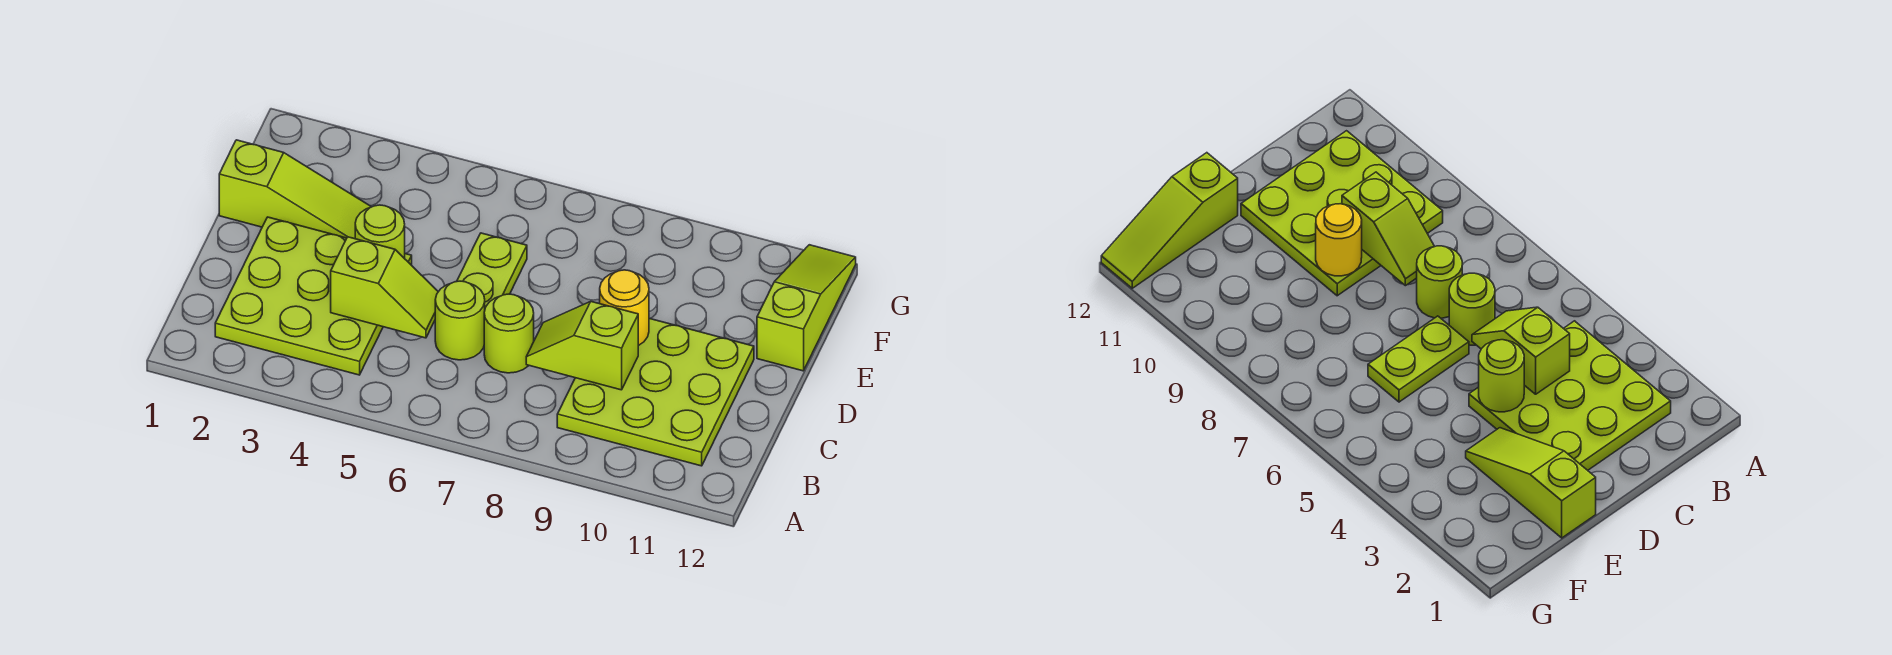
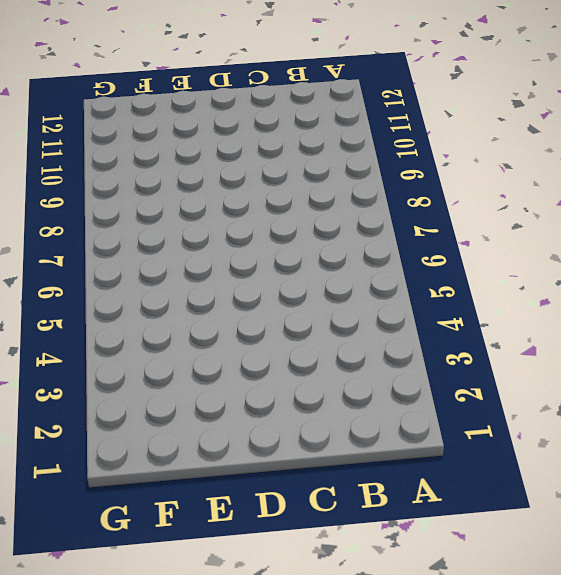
none -> lime 3x3 plate [215,217,412,375]
none -> lime 3x3 plate [557,318,754,466]

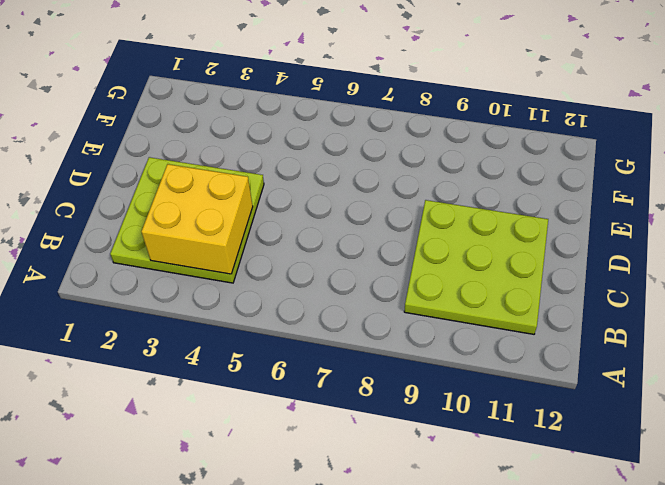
yellow 2x2 brick [141,164,253,274] -> lime 1x2 slope [331,237,438,338]
none -> lime 1x1 round brick [435,281,485,360]
none -> lime 1x1 round brick [484,294,534,373]

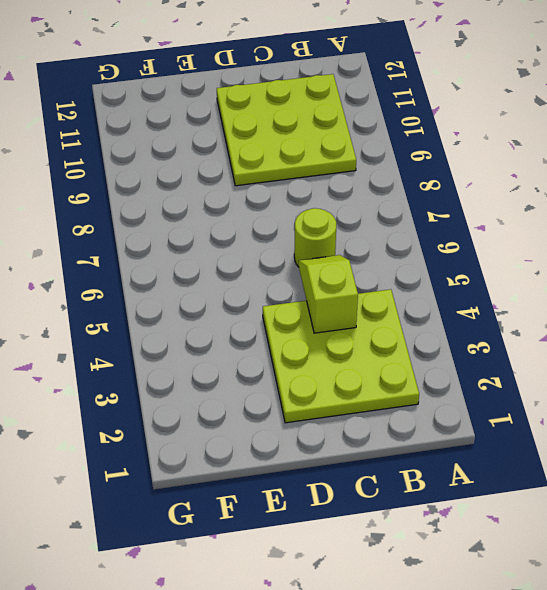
none -> lime 1x1 round brick [484,294,534,373]
none -> lime 1x2 plate [457,233,527,308]

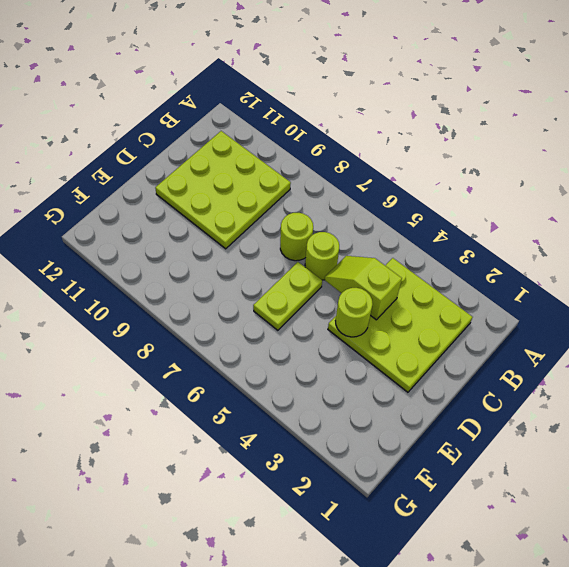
none -> lime 1x3 slope [219,140,371,239]
none -> lime 1x3 slope [757,245,856,371]

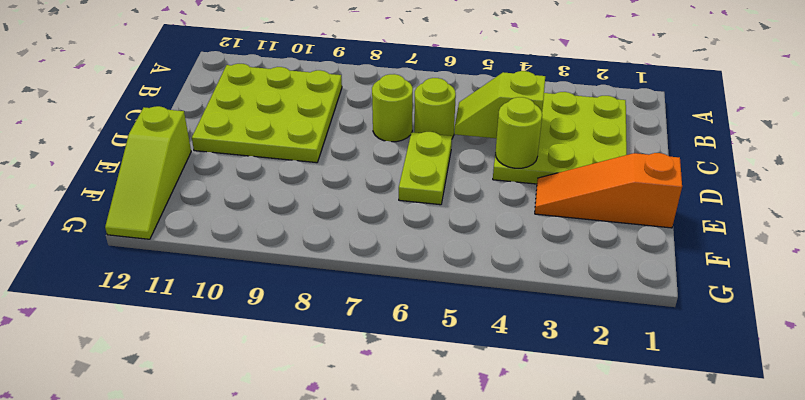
orange 1x3 slope [535,153,682,228] -> lime 1x3 slope [219,140,371,239]
none -> lime 1x2 slope [526,302,638,390]
none -> yellow 1x1 round brick [600,270,649,346]

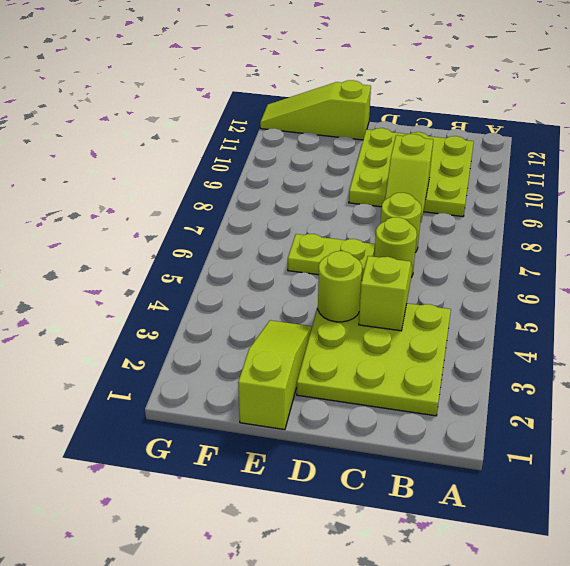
none -> yellow 1x1 round brick [600,270,649,346]

